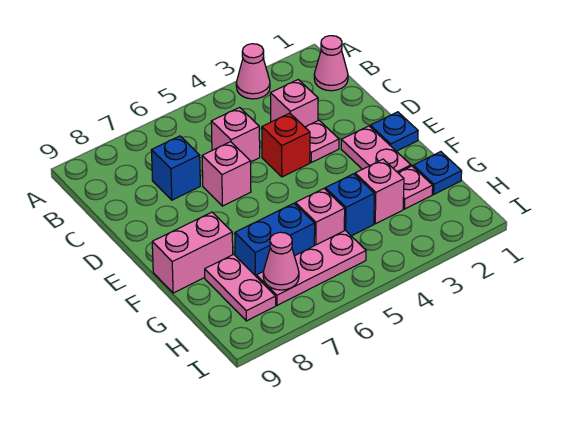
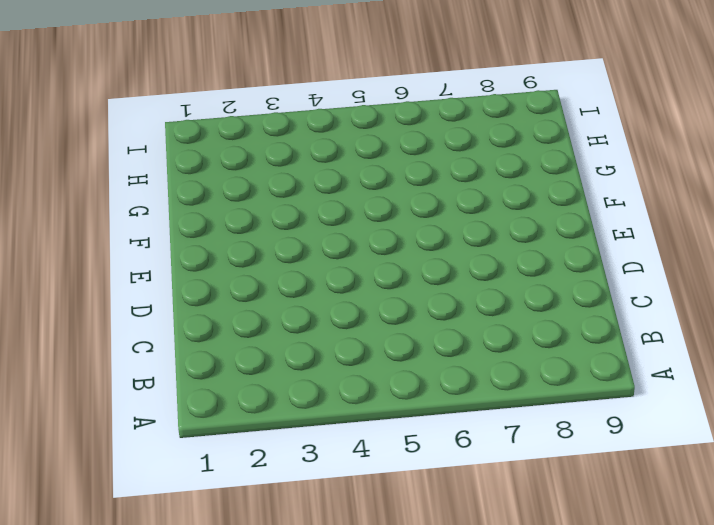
none -> pink 1x1 cone [236,44,270,99]
none -> pink 1x1 cone [314,36,348,91]
none -> pink 1x1 brick [270,80,318,127]

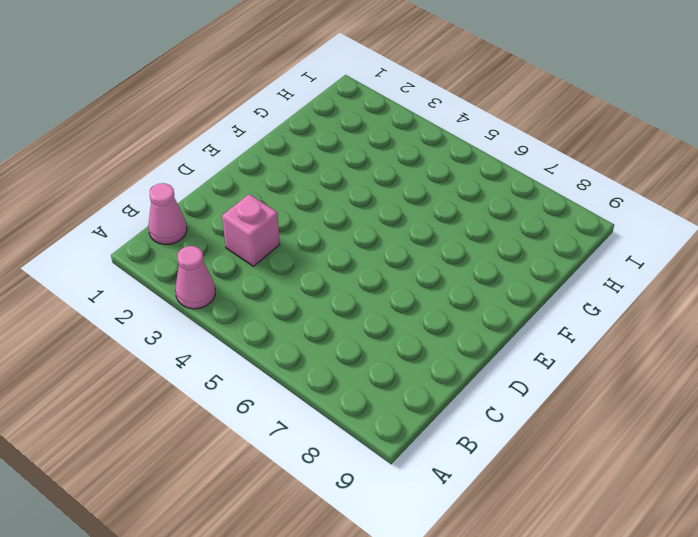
none -> pink 1x1 brick [211,108,260,162]
none -> blue 1x1 brick [151,136,200,200]
none -> pink 1x1 plate [305,120,339,162]

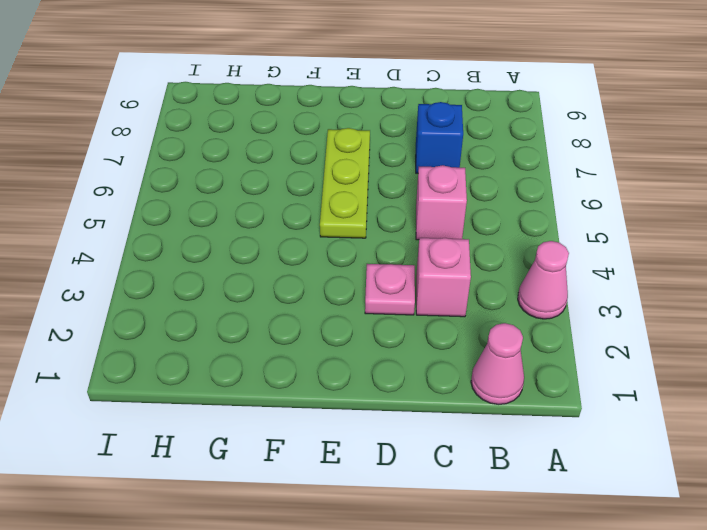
lime 1x3 plate [320,128,370,238] -> none
none -> red 1x1 brick [262,113,310,177]
none -> pink 1x1 brick [202,142,251,206]
none -> blue 1x1 plate [370,112,418,151]

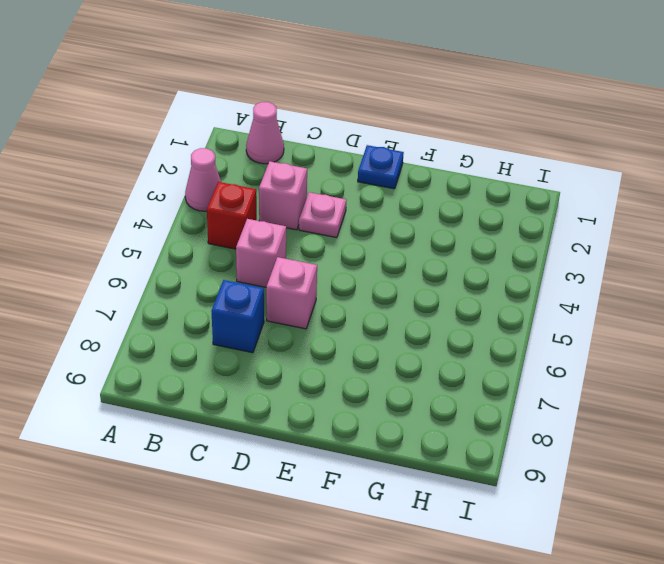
red 1x1 brick [207,182,257,249] -> red 1x1 brick moved to [262,113,310,177]
none -> pink 1x2 plate [341,126,411,172]
none -> pink 1x2 brick [152,212,233,293]
none -> blue 1x1 plate [413,152,462,194]

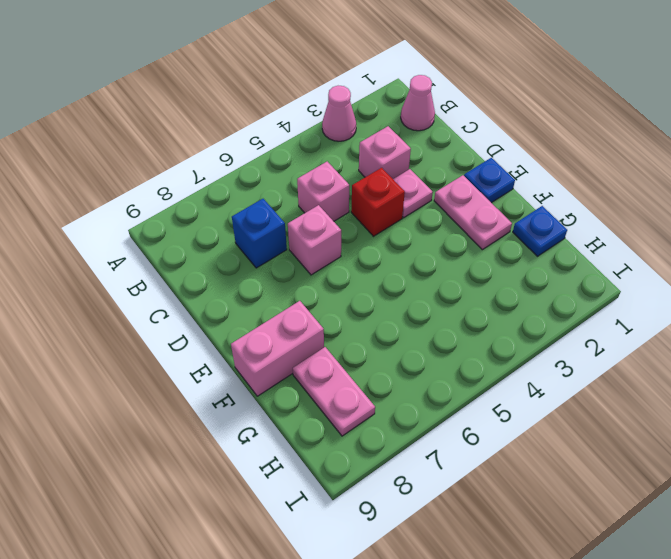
none -> pink 1x1 plate [398,166,433,209]
none -> pink 1x1 brick [355,159,404,224]
none -> blue 1x1 brick [325,174,374,236]

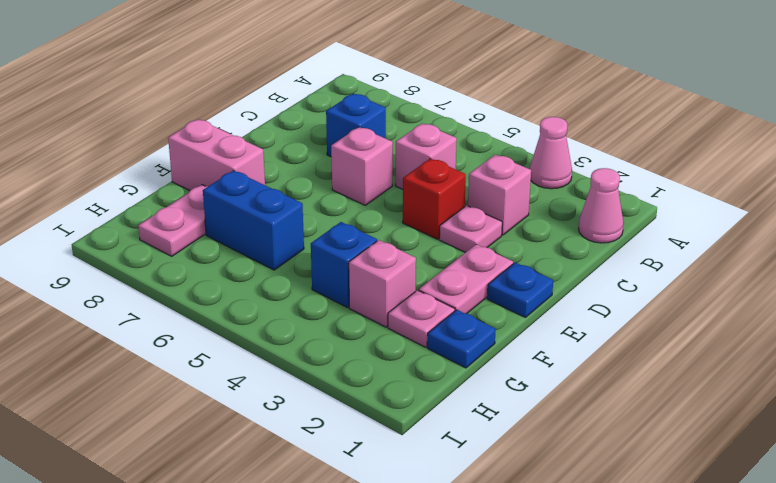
none -> pink 1x1 brick [295,189,345,246]
none -> pink 1x3 plate [256,230,366,305]
none -> pink 1x1 cone [263,232,299,290]

